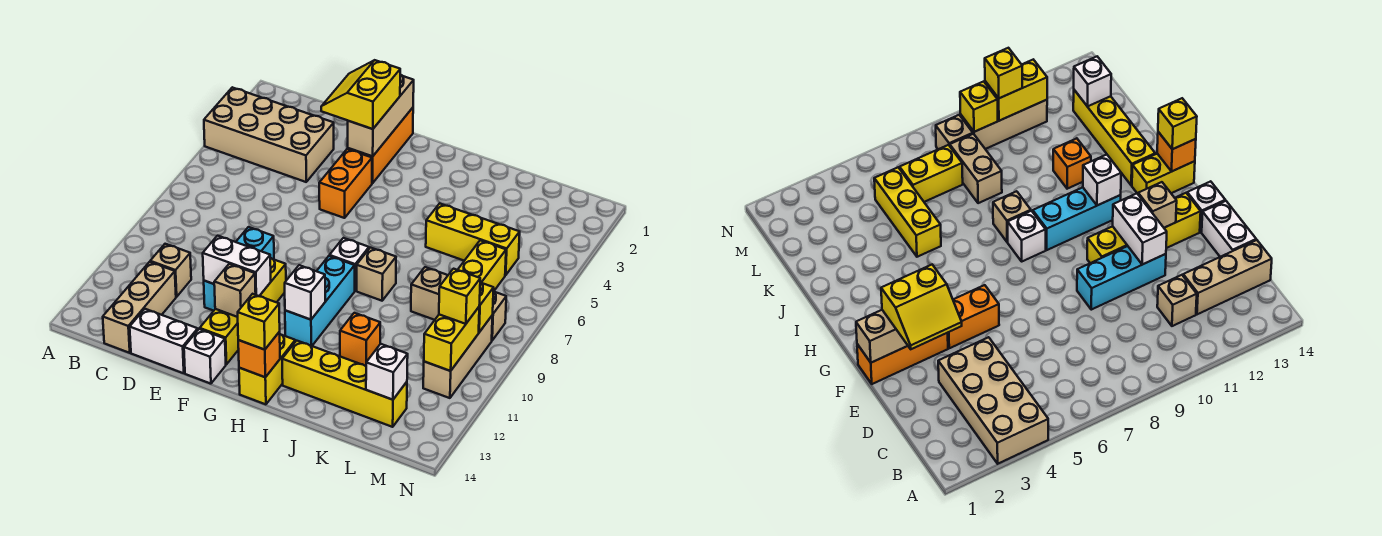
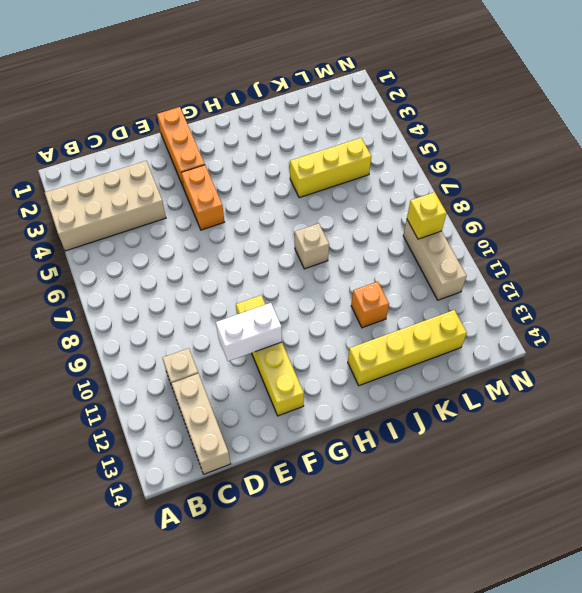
none -> white 1x2 brick [130,309,198,373]
none -> cyan 1x3 brick [204,227,274,311]
none -> white 1x1 brick [184,329,226,384]
none -> white 1x1 brick [329,238,369,291]

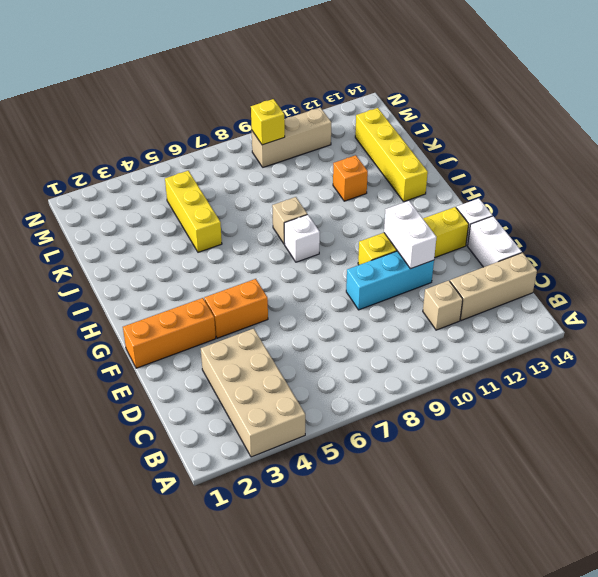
none -> cyan 1x3 brick [285,256,355,346]
none -> yellow 1x2 brick [239,334,295,404]
none -> tan 1x2 brick [411,267,448,320]
none -> yellow 1x2 brick [458,240,506,291]

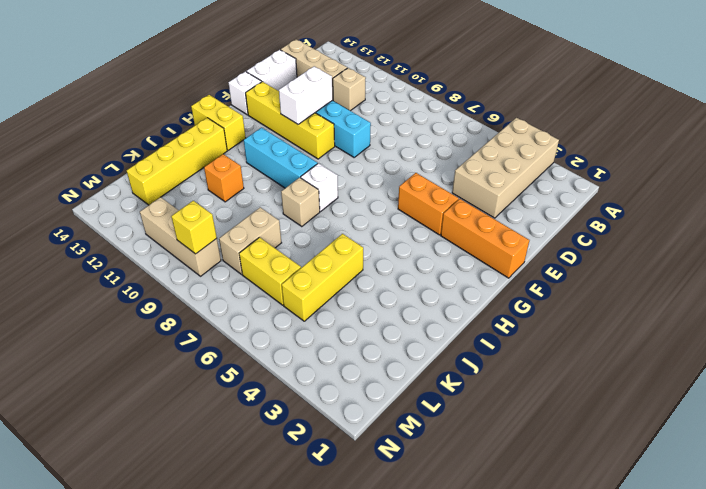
none -> tan 1x1 brick [492,291,506,340]
none -> tan 1x3 brick [348,75,414,156]
none -> tan 1x1 brick [214,264,256,317]
none -> white 1x1 brick [285,265,325,320]

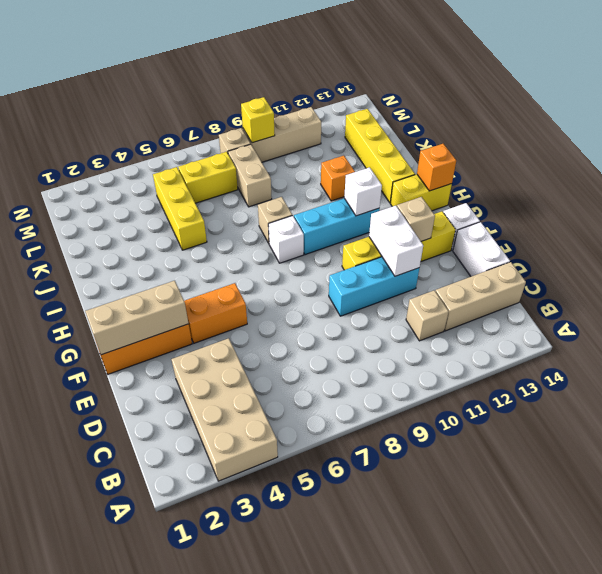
none -> white 1x1 brick [366,344,408,400]
none -> yellow 1x2 brick [424,307,479,371]
none -> yellow 2x2 slope [321,60,400,129]
none -> yellow 1x1 brick [238,294,280,350]

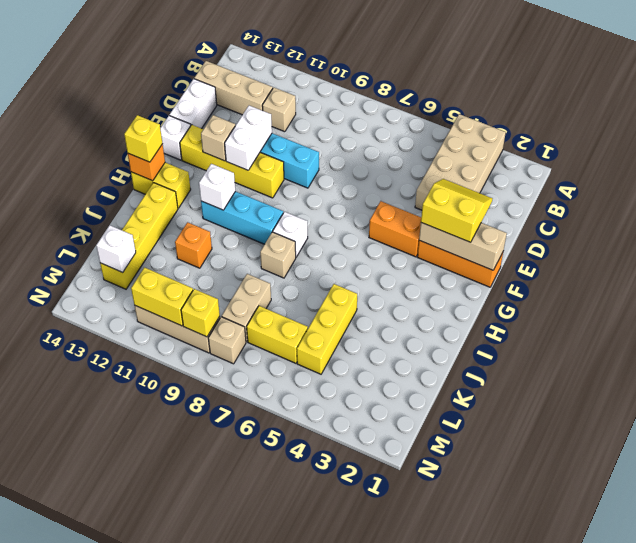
none -> yellow 1x1 brick [439,269,480,324]

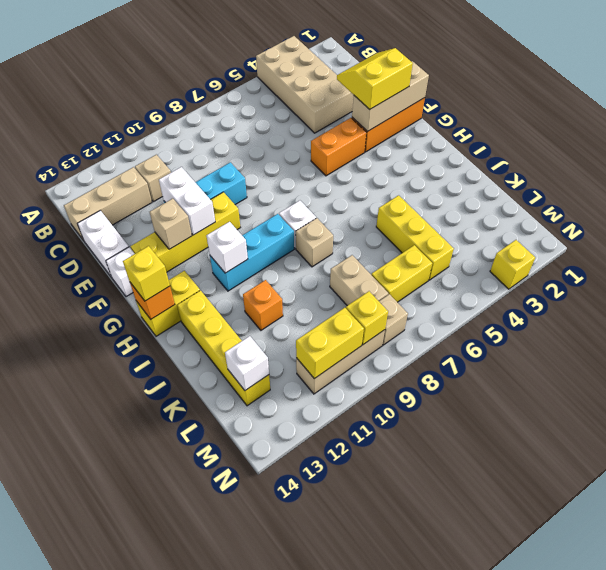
yellow 1x1 brick [490,240,535,289] -> yellow 1x1 brick moved to [439,269,480,324]

